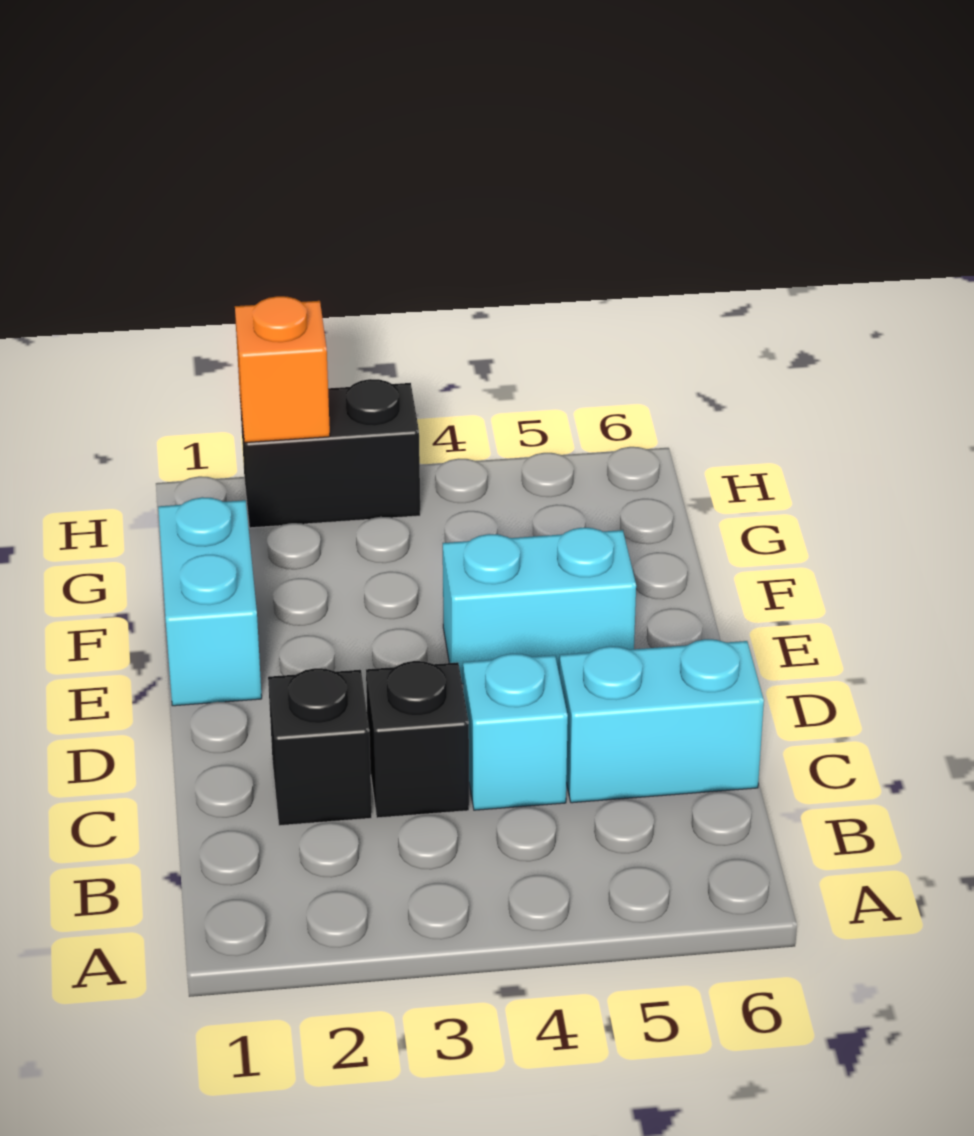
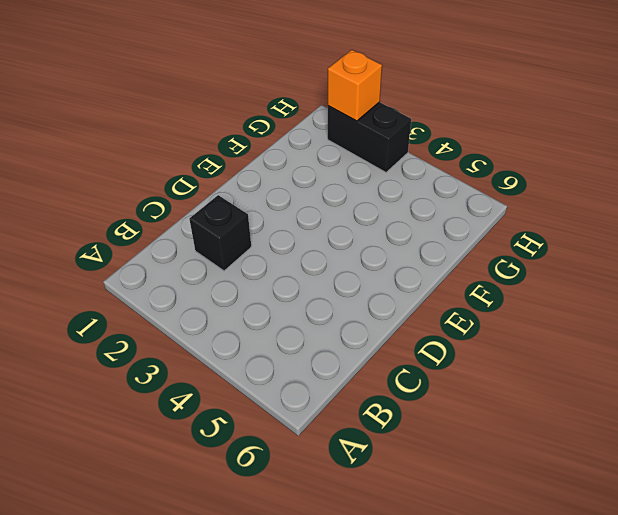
none -> black 1x1 brick [366,661,469,818]
none -> cyan 1x1 brick [463,654,568,810]

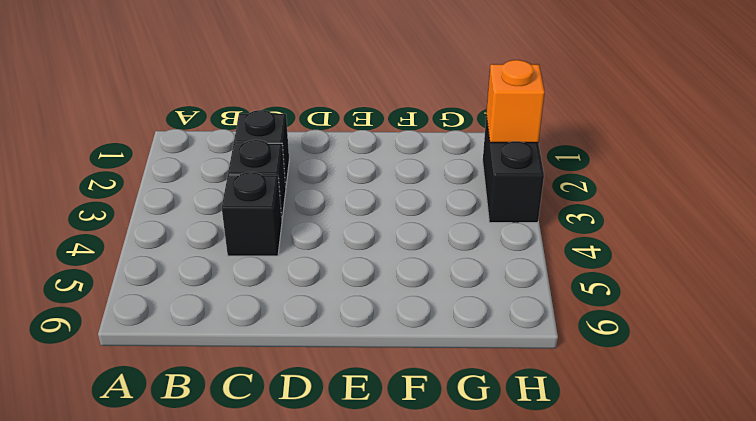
black 1x1 brick [222,172,282,256] -> cyan 1x1 brick [463,654,568,810]
none -> cyan 1x2 brick [560,639,764,803]
none -> cyan 1x2 brick [158,497,262,706]

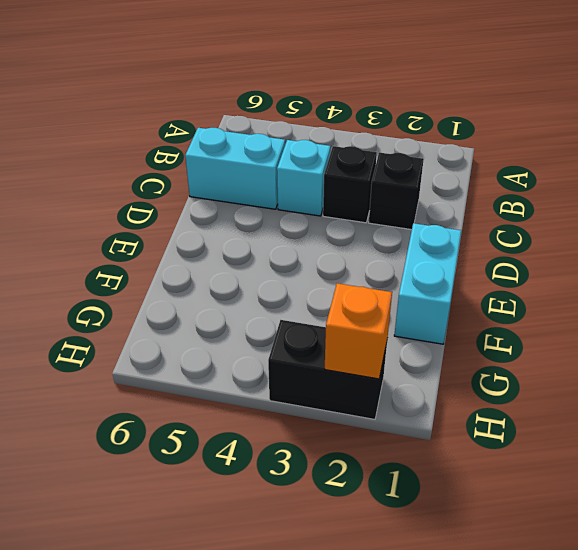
none -> cyan 1x2 brick [443,528,636,684]

